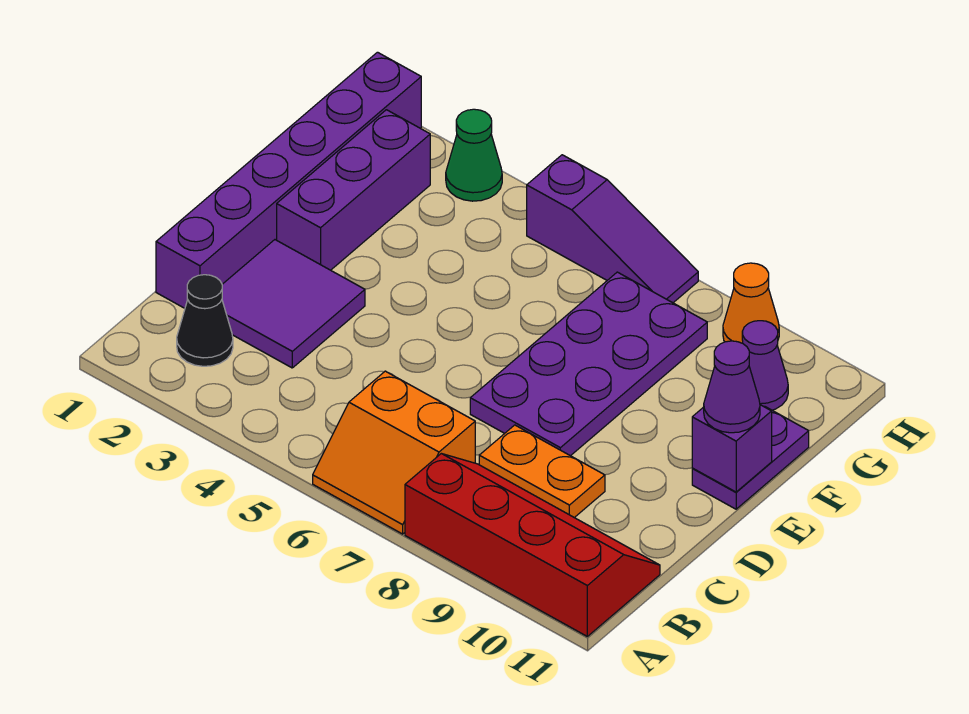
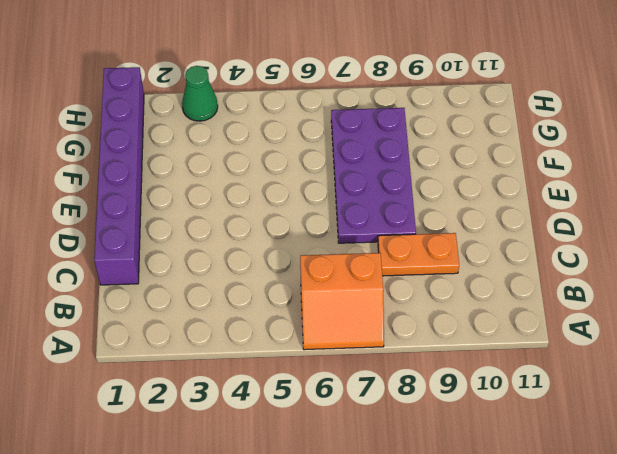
none -> red 2x4 slope [405,454,660,636]
none -> black 1x1 cone [177,275,233,366]
none -> purple 2x2 tile [222,240,365,368]

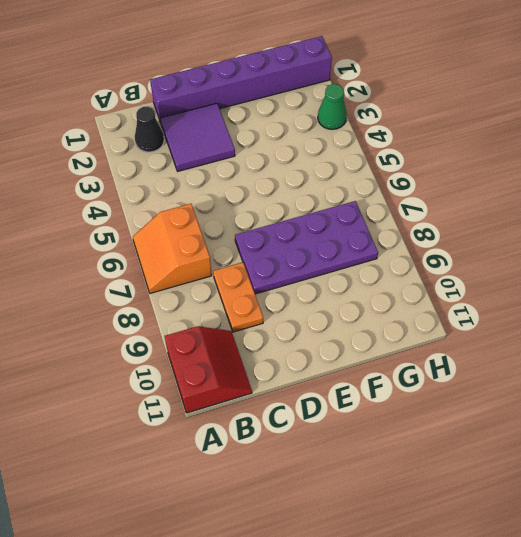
red 2x2 slope [165,326,252,413] -> red 2x4 slope [405,454,660,636]
none -> purple 1x3 brick [277,110,430,270]
none -> purple 1x2 plate [692,407,809,509]
none -> purple 1x1 cone [742,321,788,410]

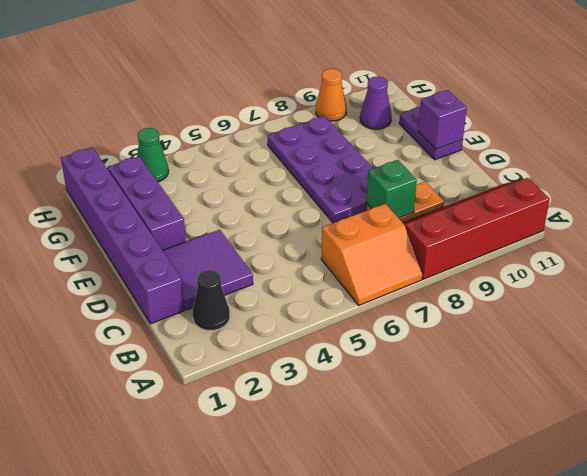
green 1x1 brick [366,160,417,218] -> none
none -> purple 1x3 slope [527,155,698,303]
none -> purple 1x1 cone [704,341,760,433]

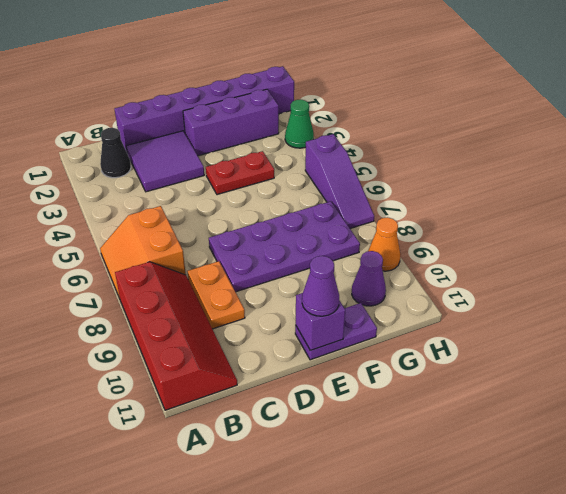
red 1x2 plate [206,151,274,195] -> none

